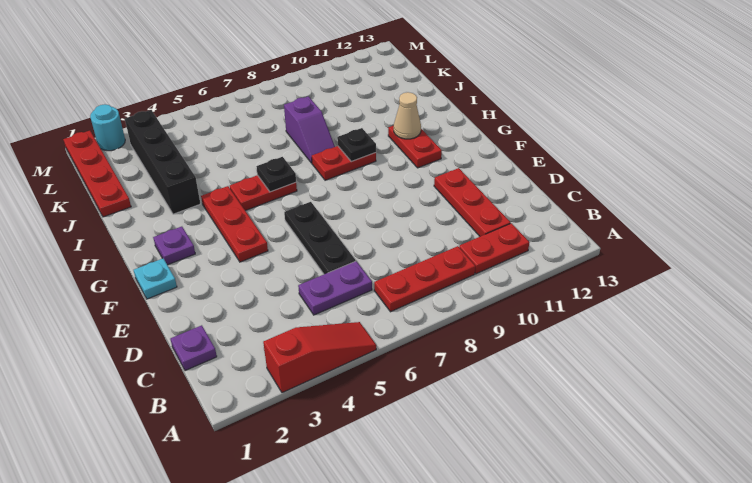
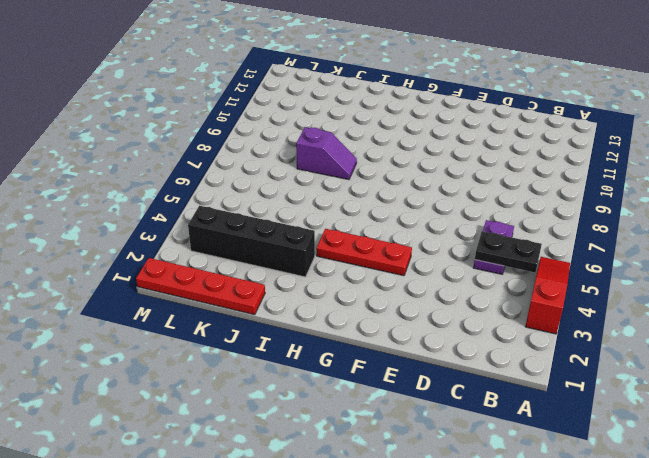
black 1x2 plate [475,231,542,272] -> none
none -> red 1x3 plate [374,246,475,312]
none -> red 1x2 plate [459,223,530,274]
none -> purple 1x1 plate [171,325,217,371]

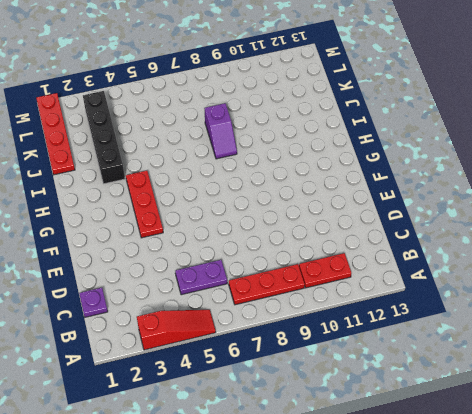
none -> red 1x3 plate [434,168,511,236]
none -> black 1x3 plate [284,202,356,274]
none -> cyan 1x1 plate [134,258,177,299]

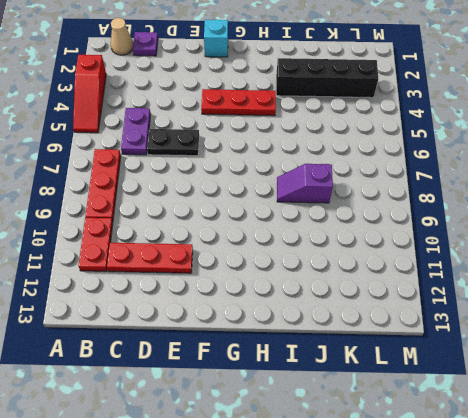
tan 1x1 cone [111,18,133,55] -> tan 1x1 cone moved to [394,92,421,139]
black 1x2 plate [147,129,199,156] -> black 1x3 plate [284,202,356,274]
cyan 1x1 brick [204,20,228,57] -> cyan 1x1 plate [134,258,177,299]
none -> purple 1x1 plate [153,227,195,265]
none -> red 1x2 plate [388,126,442,168]
none -> red 1x2 plate [230,175,297,211]

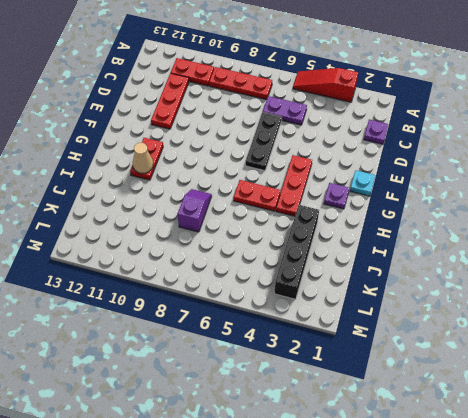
none -> red 1x2 plate [311,146,376,180]
none -> red 1x4 plate [63,131,131,217]
none -> cyan 1x1 round brick [90,104,125,151]

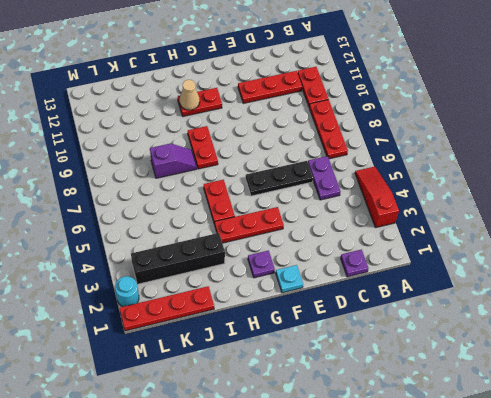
none -> black 1x1 plate [256,157,296,192]
none -> black 1x1 plate [337,128,376,162]

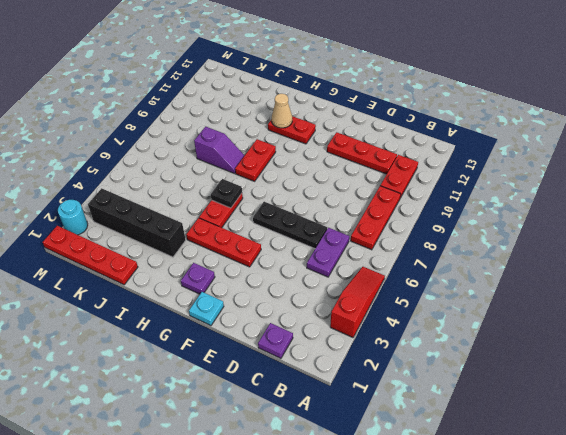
none -> black 1x1 plate [337,128,376,162]

